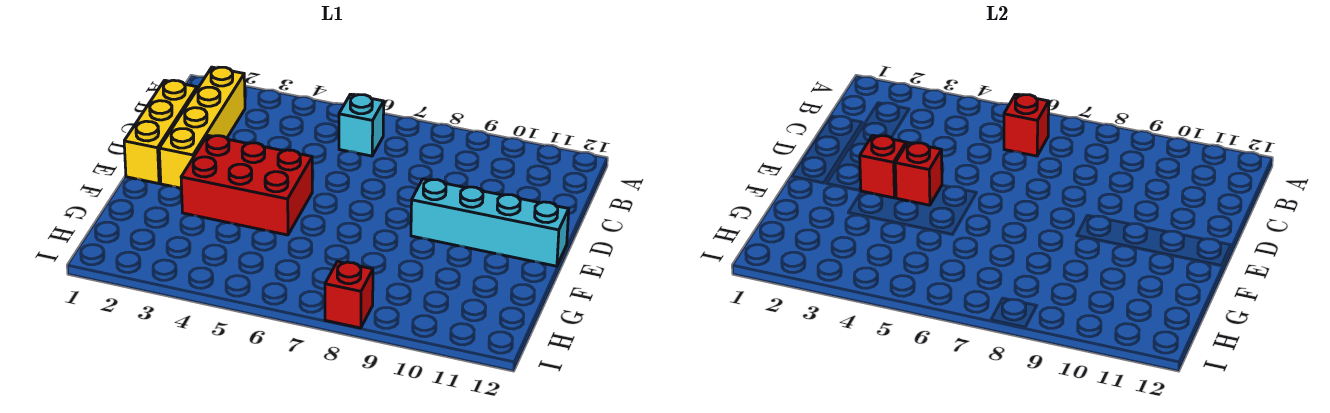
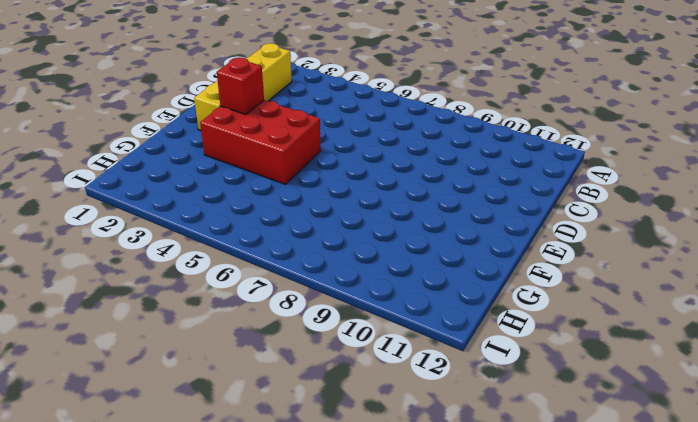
none -> cyan 1x1 brick [339,94,384,156]
none -> yellow 1x3 brick [124,80,197,184]

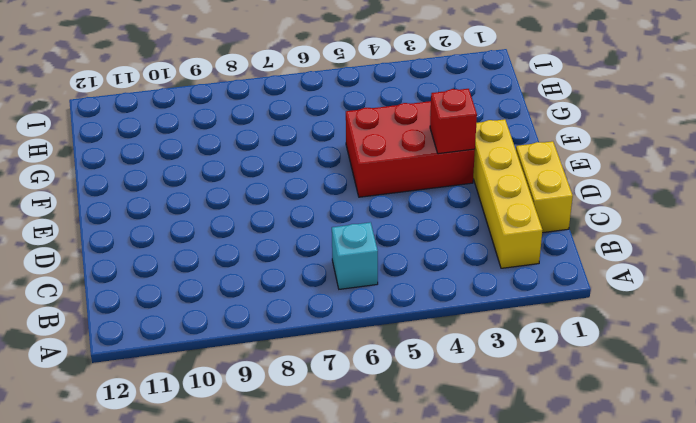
yellow 1x2 brick [516,141,573,233] -> yellow 1x3 brick [124,80,197,184]
none -> cyan 1x4 brick [411,179,569,266]
none -> red 1x1 brick [325,261,373,328]

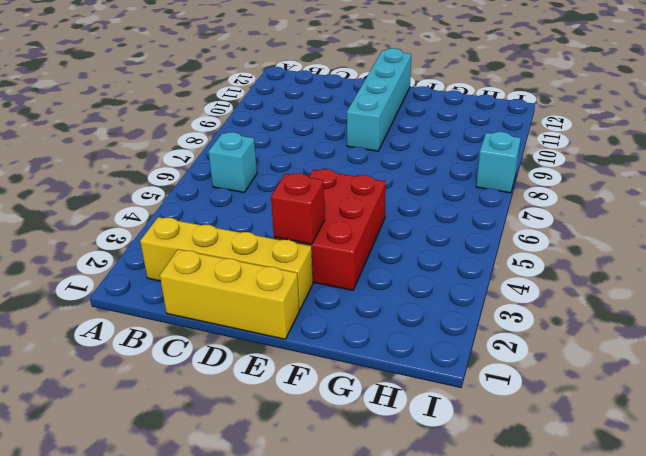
cyan 1x1 brick [476,132,521,193] -> red 1x1 brick [325,261,373,328]
none -> red 1x1 brick [1004,94,1049,156]
none -> red 1x1 brick [895,143,942,205]

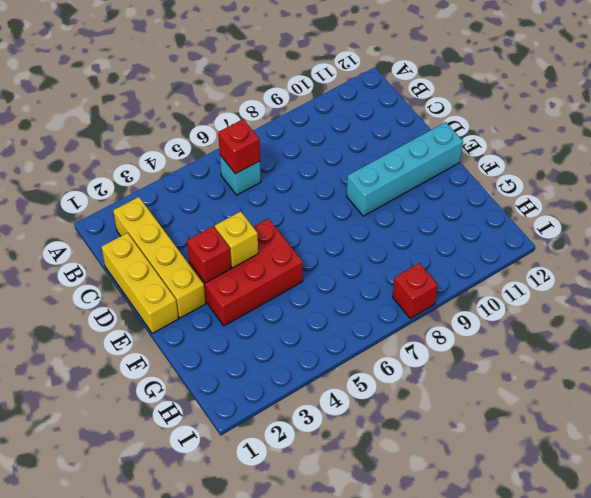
yellow 1x1 brick [215,211,258,268] -> red 1x1 brick [895,143,942,205]

